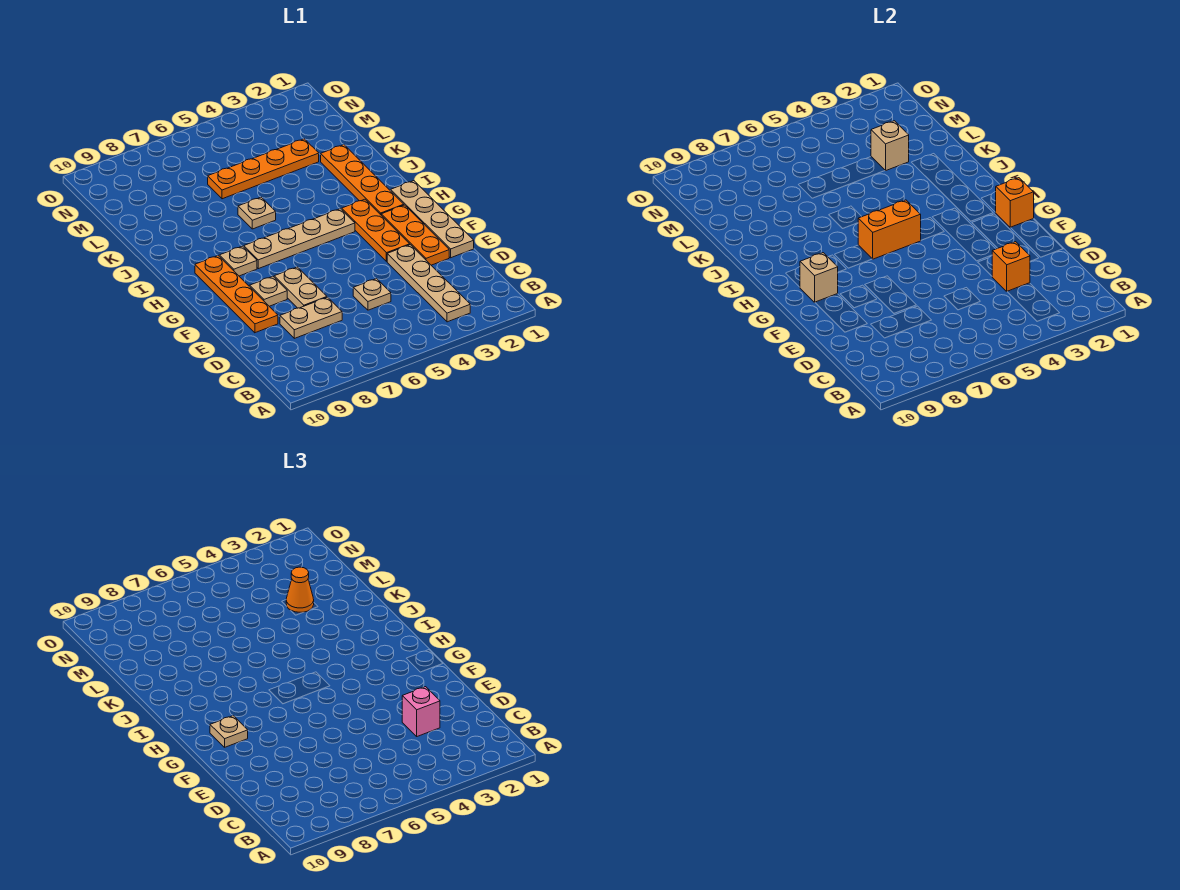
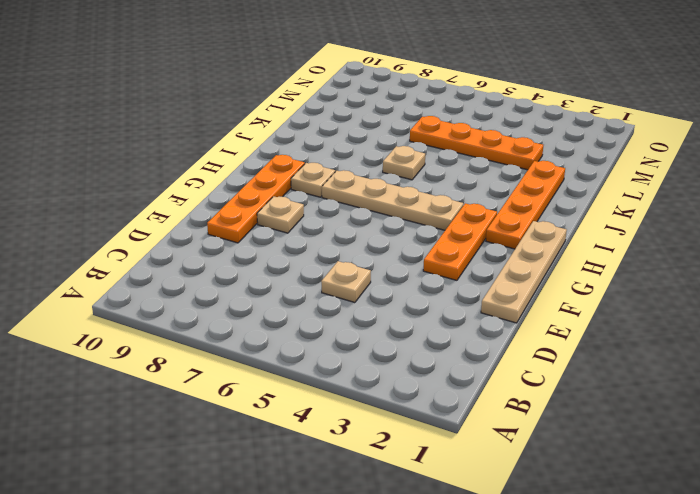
none -> tan 1x4 plate [387,245,470,322]
none -> tan 1x2 plate [280,297,342,338]
none -> orange 1x3 plate [381,205,449,265]

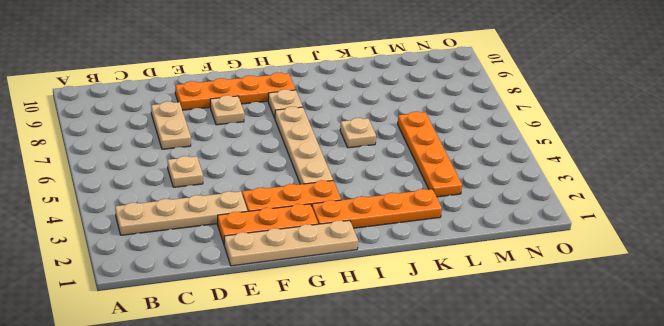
none -> tan 1x2 plate [274,267,327,308]
none -> orange 1x1 brick [992,242,1030,291]
none -> orange 1x1 brick [996,178,1034,228]

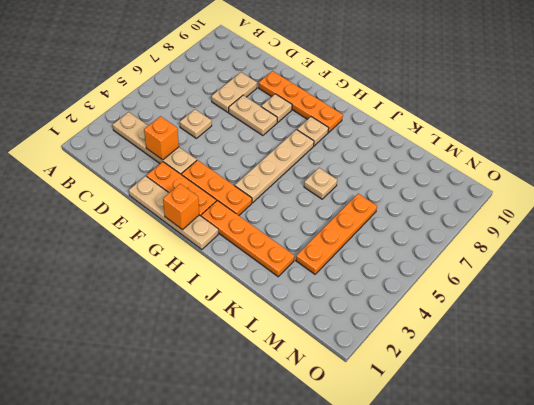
none -> tan 1x1 brick [800,253,838,302]
none -> orange 1x2 brick [858,200,921,259]
none -> tan 1x1 brick [871,121,909,171]

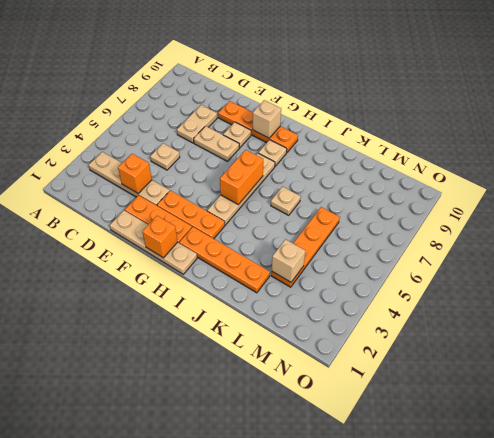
none -> pink 1x1 brick [402,687,440,736]
none -> tan 1x1 plate [210,716,248,747]
none -> orange 1x1 cone [286,567,314,613]

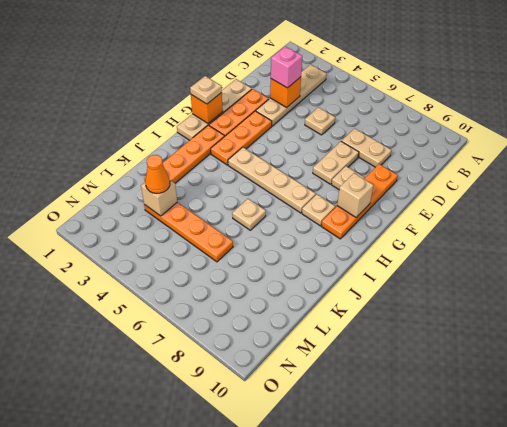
tan 1x1 plate [190,76,222,104] -> tan 1x1 plate moved to [210,716,248,747]
none -> orange 1x2 brick [858,200,921,259]

